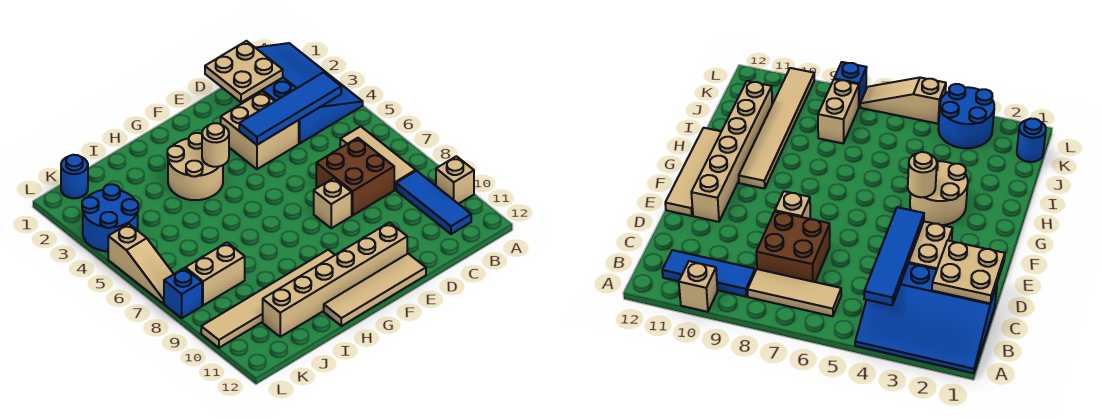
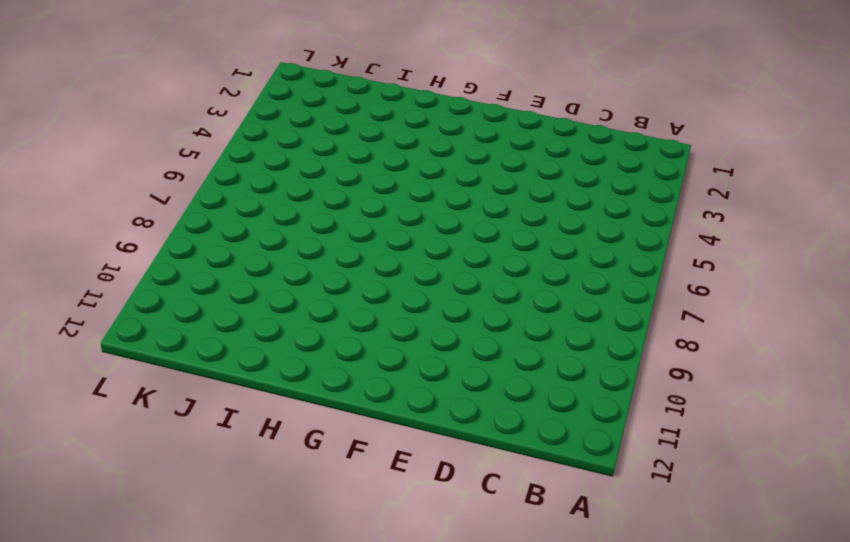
none -> blue 3x4 slope [245,43,363,143]
none -> tan 1x1 brick [436,156,474,204]
none -> tan 1x3 tile [340,126,416,190]

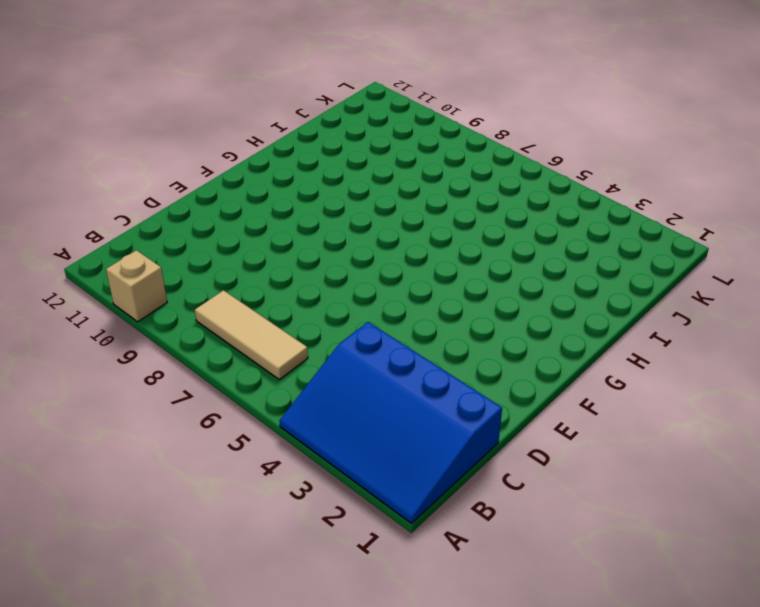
none -> blue 1x3 tile [396,171,471,234]
none -> brown 2x2 brick [316,138,394,215]
none -> tan 2x2 brick [221,91,299,169]

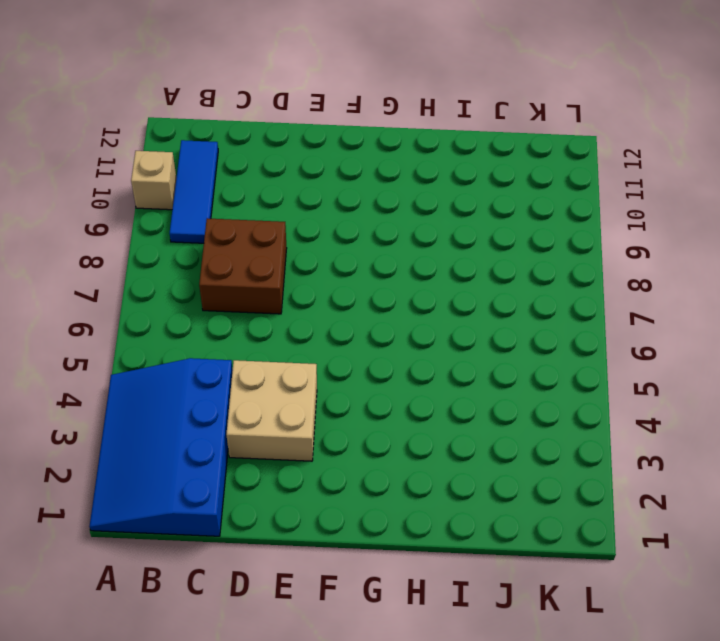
none -> tan 1x3 tile [340,126,416,190]
none -> tan 1x1 brick [314,178,352,228]
none -> tan 1x6 brick [263,222,407,337]

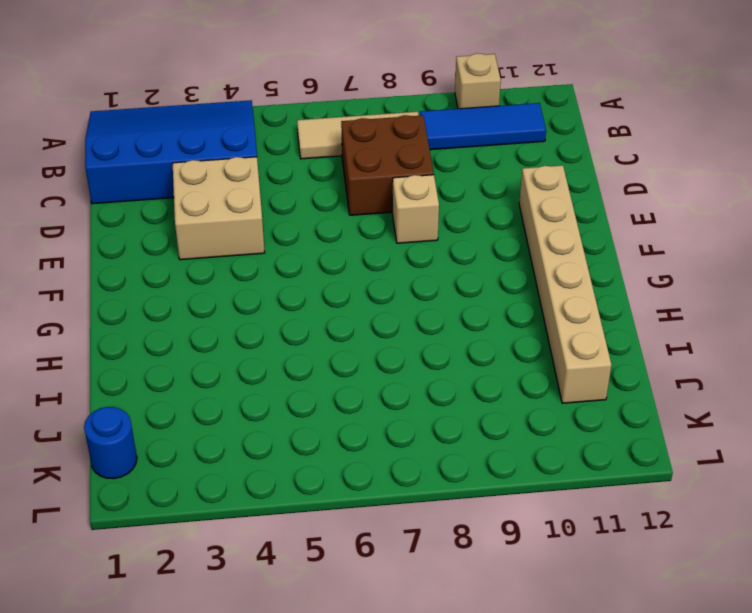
none -> tan 1x4 tile [324,254,426,326]
none -> tan 2x2 round brick [167,133,223,200]
none -> tan 1x6 tile [201,250,335,348]

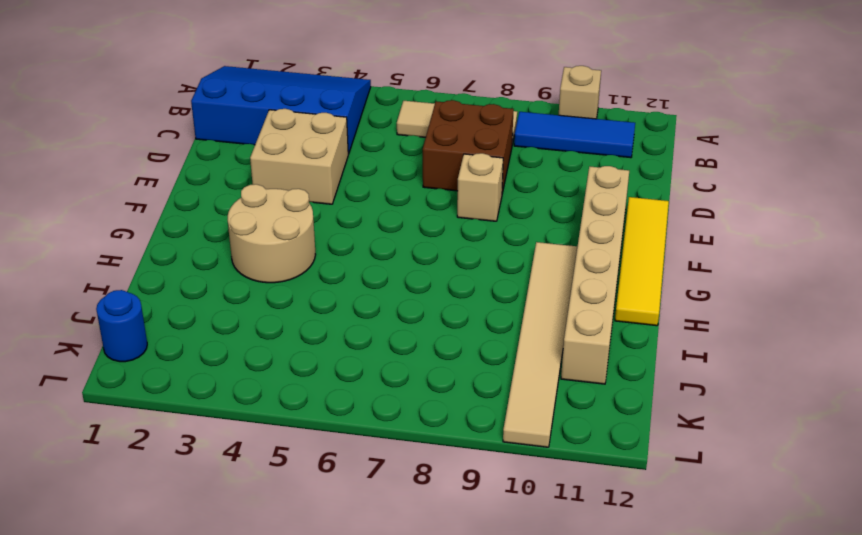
yellow 1x4 tile [615,197,669,326] -> tan 1x4 tile [324,254,426,326]
none -> tan 1x2 brick [185,242,245,305]
none -> blue 2x2 round brick [82,184,138,251]
none -> tan 1x3 slope [108,224,174,303]

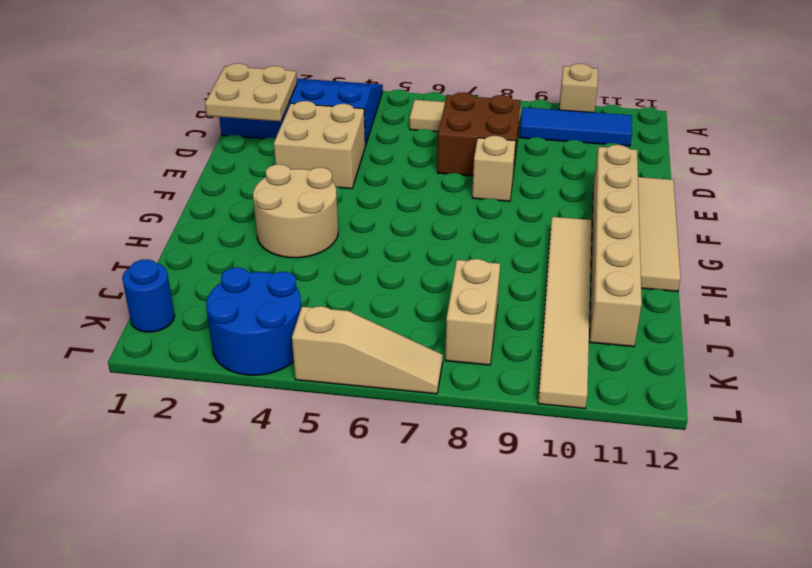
none -> blue 1x1 brick [164,268,202,318]
none -> blue 1x4 tile [239,72,341,145]
none -> tan 1x1 round brick [202,123,229,167]

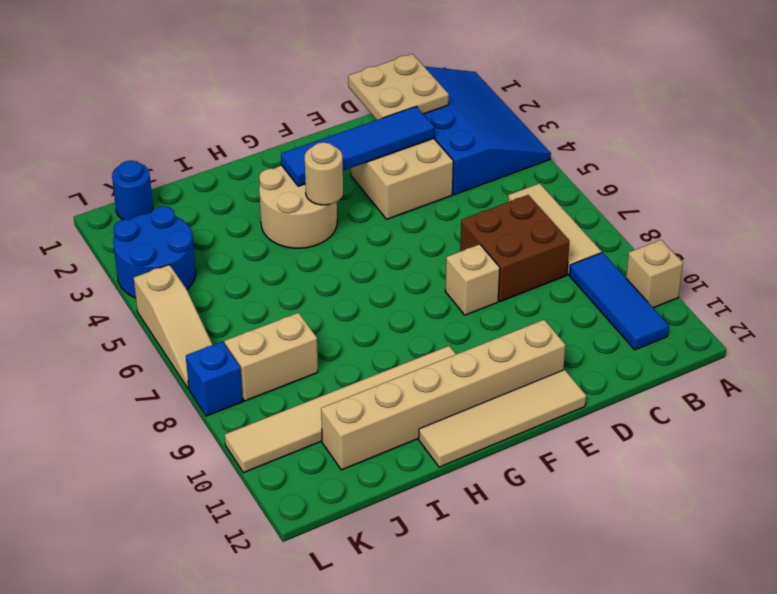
blue 1x4 tile [281,107,434,186] -> blue 1x4 tile moved to [239,72,341,145]

